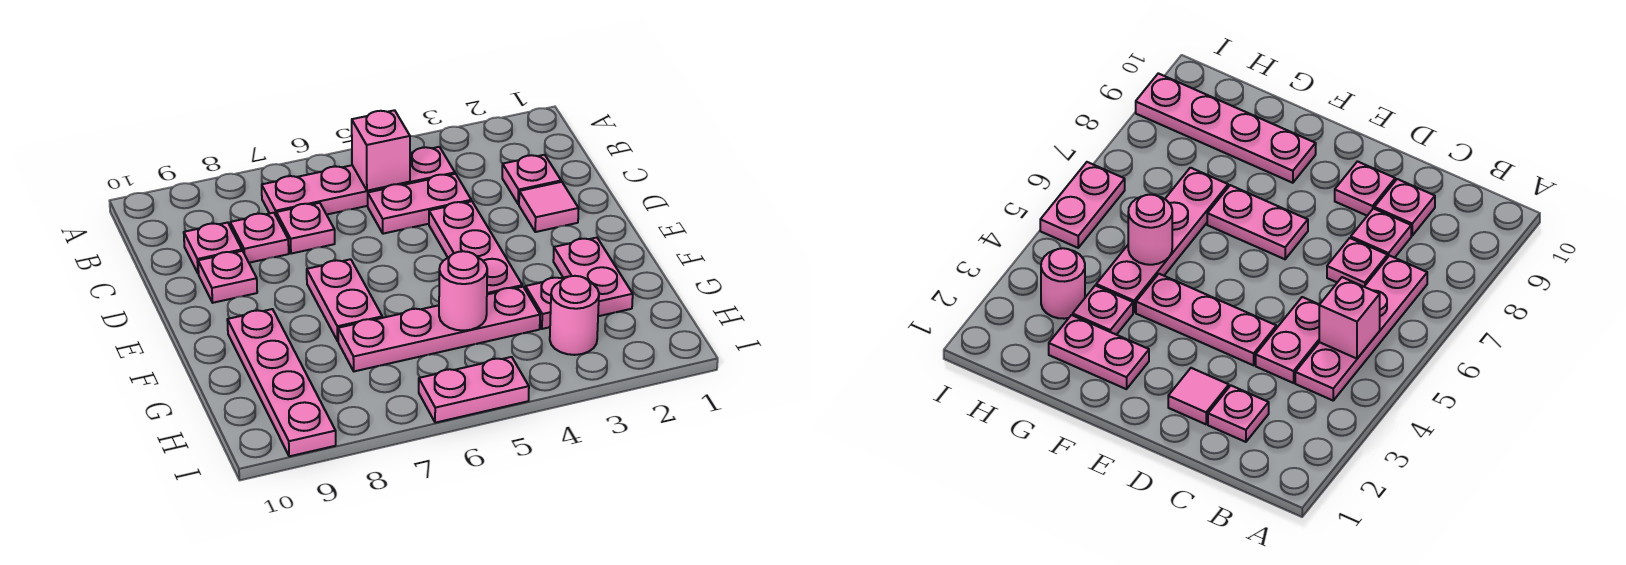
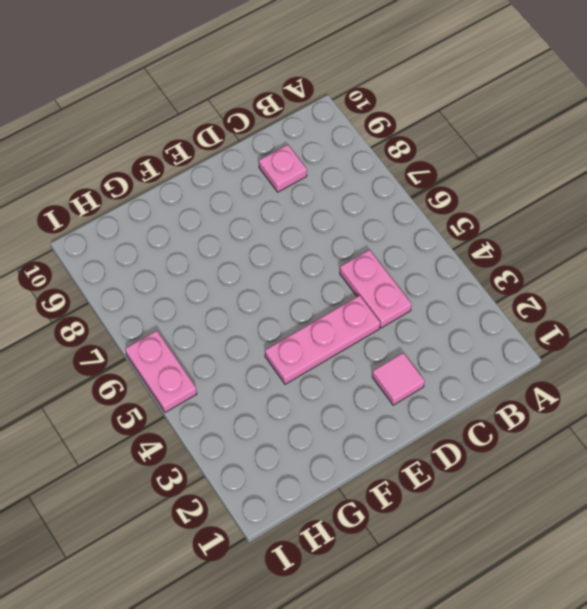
none -> pink 1x4 plate [262,147,455,215]
none -> pink 1x1 plate [502,155,561,204]
none -> pink 1x1 plate [276,203,335,254]

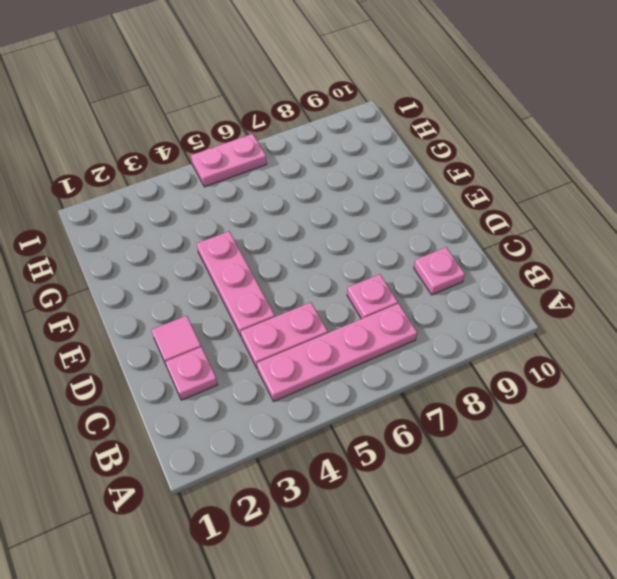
none -> pink 1x1 plate [230,213,289,263]
none -> pink 1x1 plate [198,251,257,303]
none -> pink 1x2 plate [307,259,382,341]

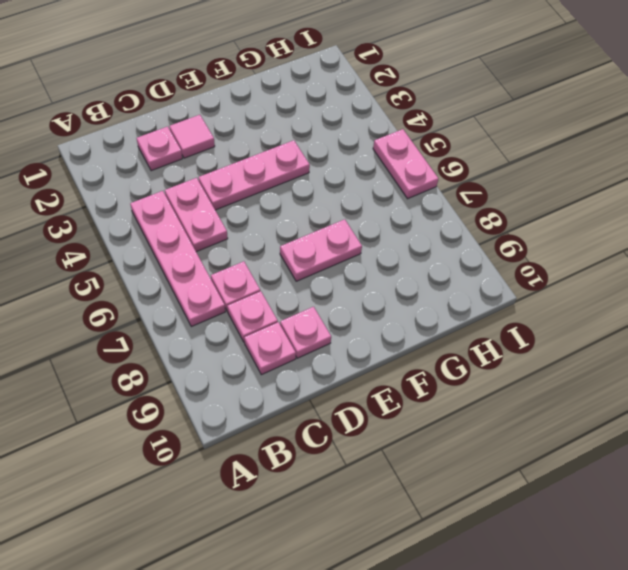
none -> pink 1x2 plate [553,238,633,316]
none -> pink 1x4 plate [227,309,336,456]
none -> pink 1x1 plate [525,277,567,329]

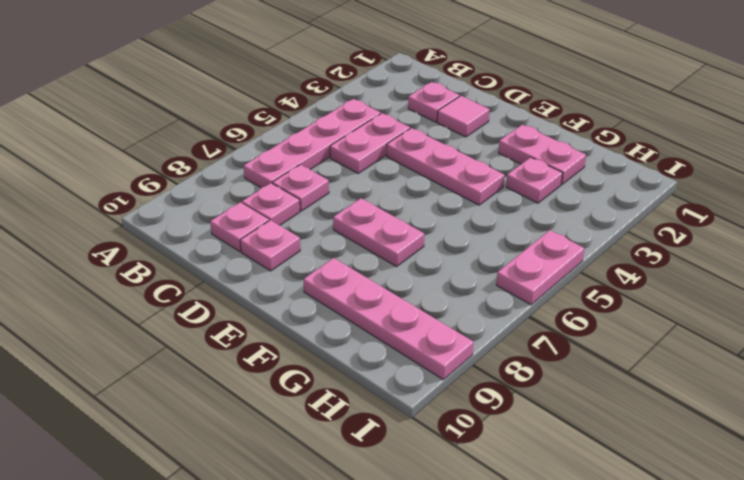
none -> pink 1x4 plate [338,287,540,371]
none -> pink 1x1 round brick [550,276,599,355]
none -> pink 1x1 brick [352,110,410,191]

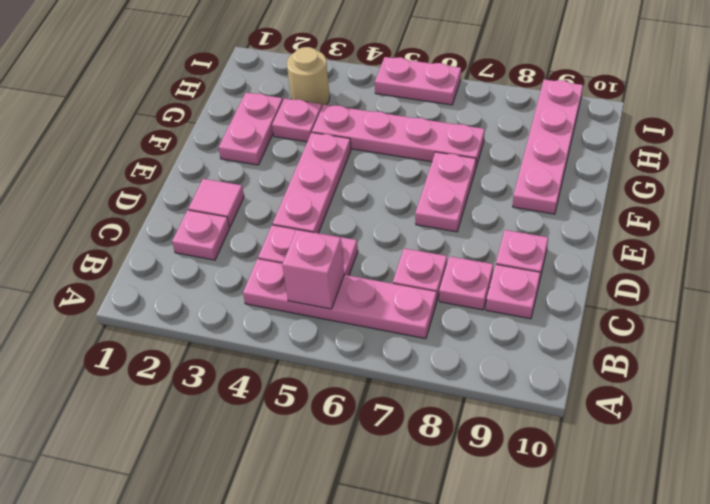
tan 1x1 round brick [287,47,330,107] -> pink 1x1 round brick [550,276,599,355]
none -> pink 1x1 round brick [439,251,487,331]

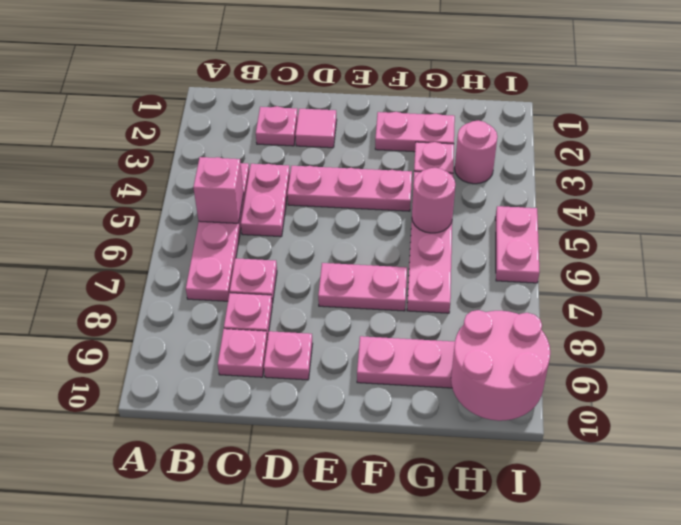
pink 2x2 round brick [451,310,550,421] -> none

